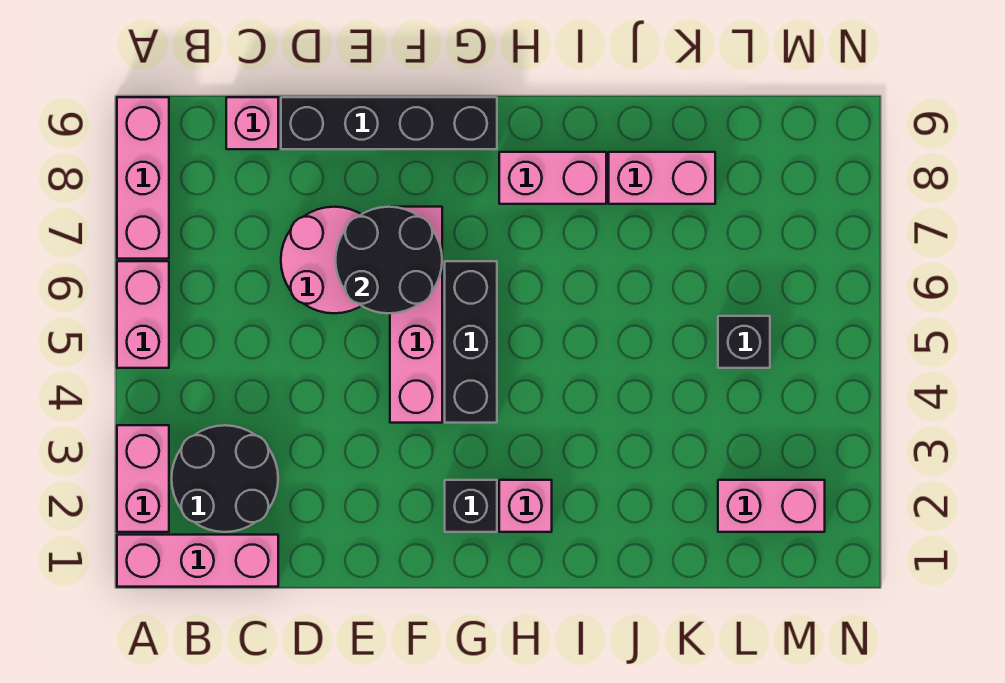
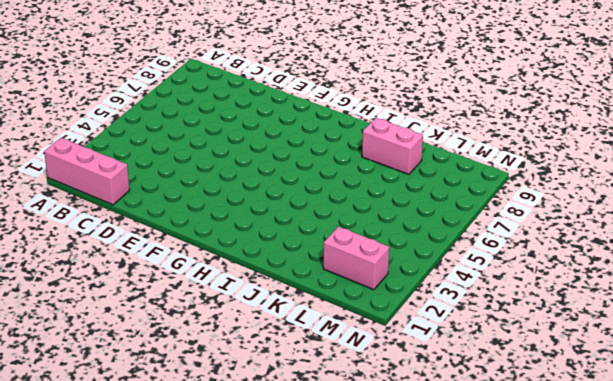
none -> pink 1x2 brick [117,425,169,532]
none -> pink 1x2 brick [117,261,169,368]
none -> pink 1x3 brick [117,97,169,259]

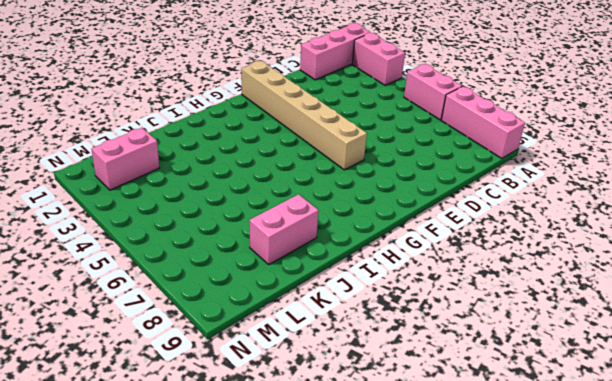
tan 1x6 brick [241,61,367,170] -> pink 1x4 brick [390,207,442,423]
none -> black 2x2 round brick [172,425,278,532]
none -> pink 1x1 brick [226,97,278,149]
none -> pink 2x2 round brick [281,207,361,313]

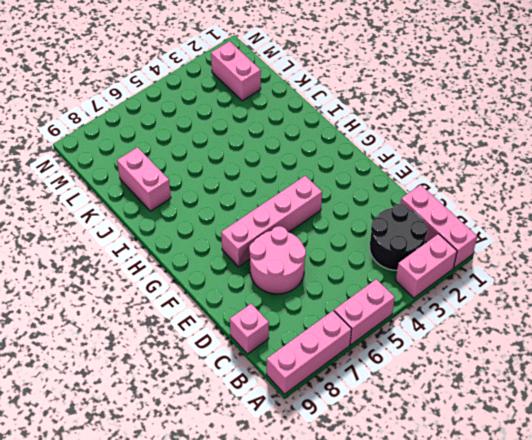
none -> black 1x4 brick [281,97,497,149]
none -> black 1x1 brick [445,480,497,532]
none -> black 1x3 brick [445,261,497,423]

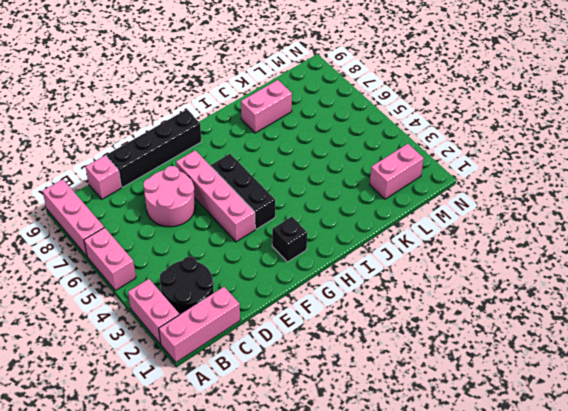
none -> pink 1x1 brick [499,480,552,532]
none -> pink 1x2 brick [499,152,606,204]
none -> black 1x1 brick [718,316,770,368]

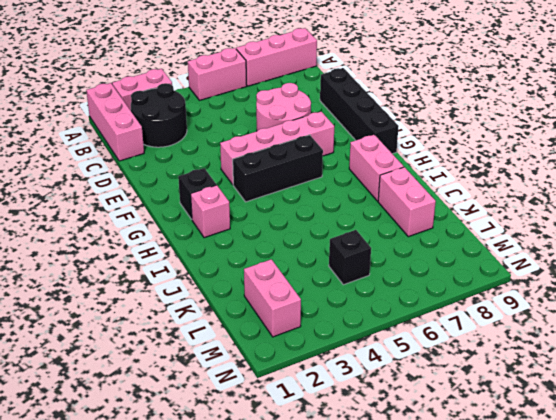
none -> pink 1x1 brick [226,97,278,149]
none -> black 2x2 round brick [336,207,442,313]

